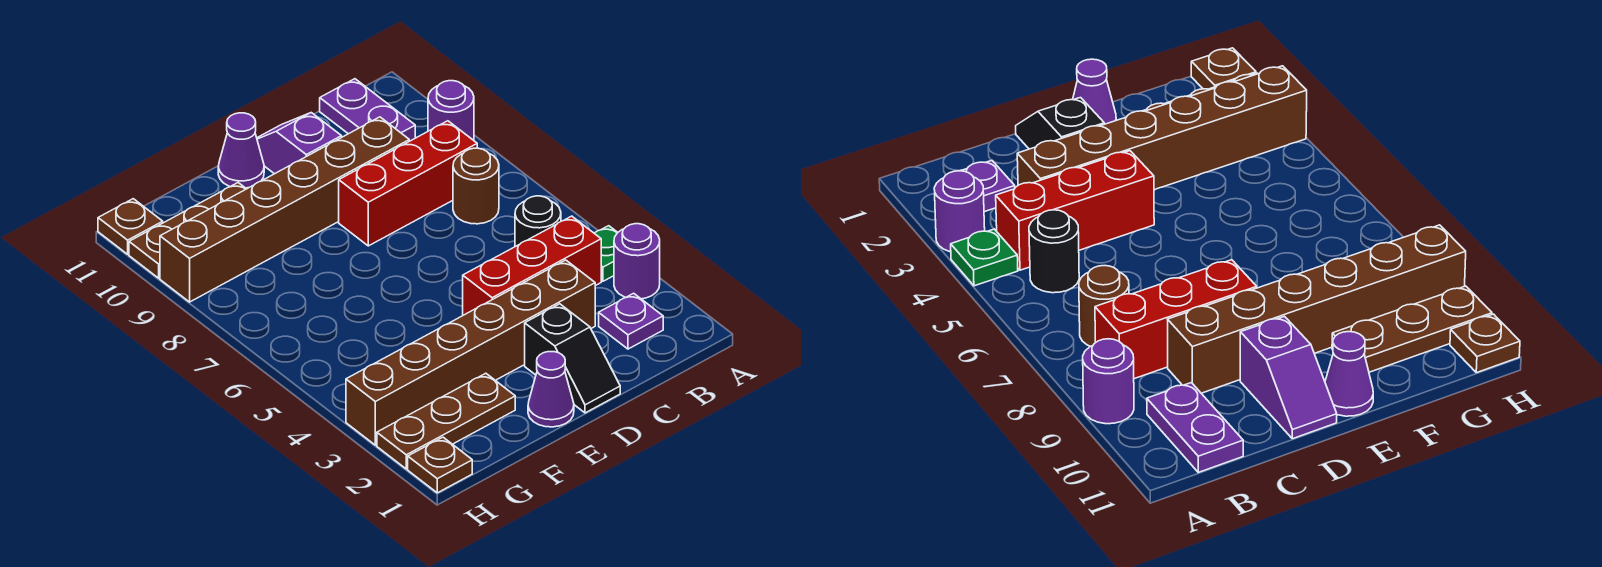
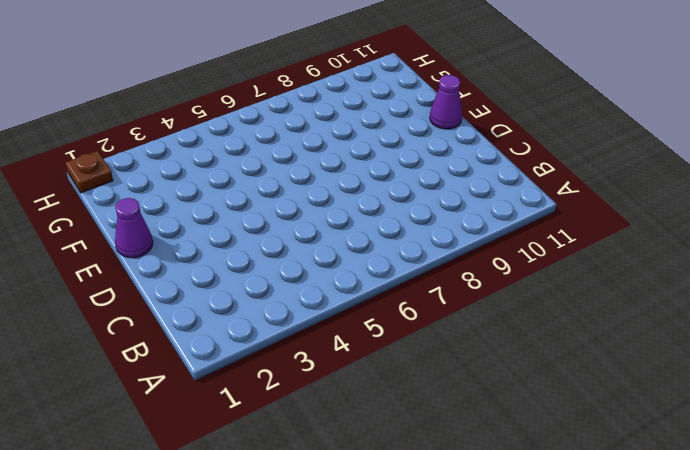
none -> purple 1x1 round brick [614,224,660,299]
none -> green 1x1 plate [594,226,618,281]
none -> purple 1x1 round brick [428,81,474,140]

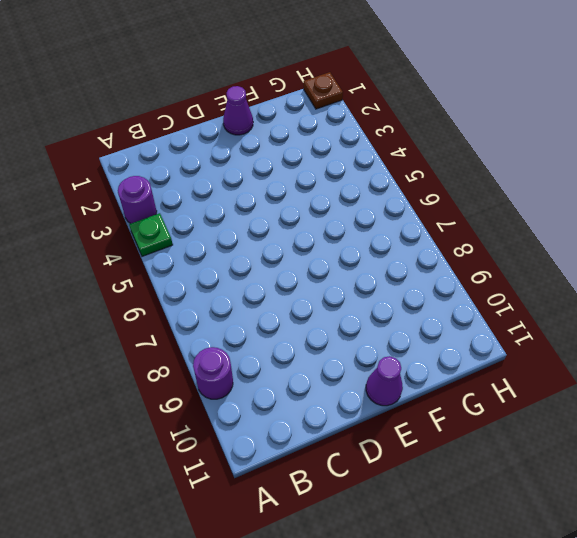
none -> purple 1x1 plate [599,293,663,349]
none -> red 1x3 brick [463,216,601,315]
none -> black 1x1 round brick [515,196,561,247]

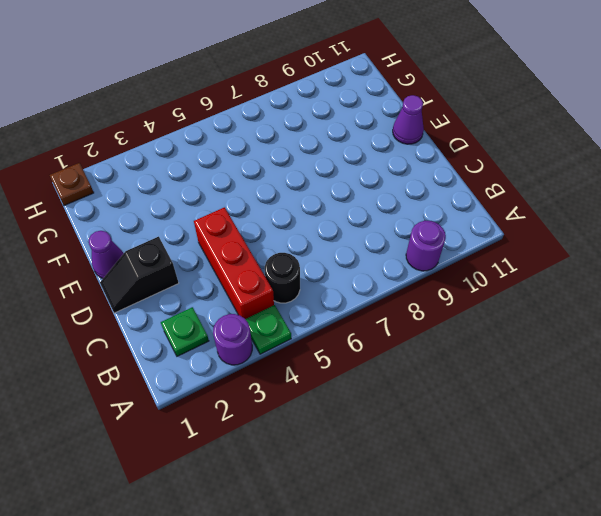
green 1x1 plate [161,307,209,356] -> purple 1x1 plate [599,293,663,349]
none -> brown 1x1 round brick [453,148,499,224]
none -> red 1x3 brick [339,121,477,246]
none -> purple 1x2 plate [320,79,415,141]

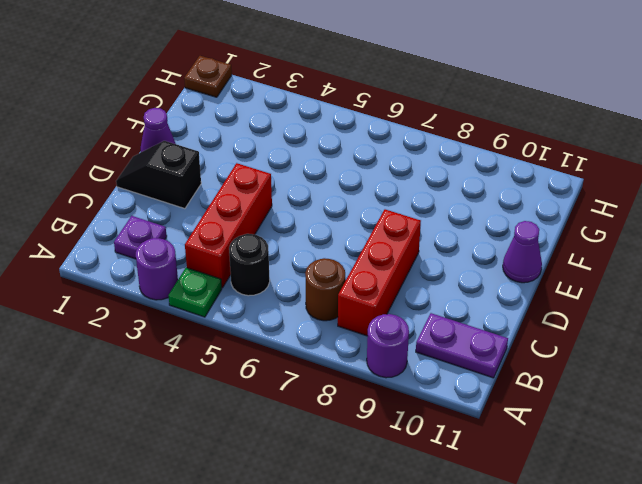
none -> brown 1x6 brick [346,260,595,445]
none -> brown 1x6 brick [160,117,409,302]
none -> purple 1x2 slope [257,113,342,174]

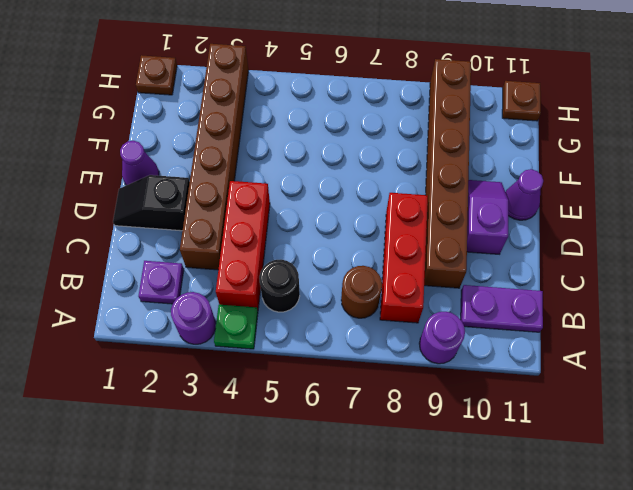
purple 1x2 slope [467,180,508,254] -> purple 1x2 slope turned to [257,113,342,174]
none -> brown 1x3 plate [377,373,515,469]
none -> brown 1x3 plate [129,183,246,278]

